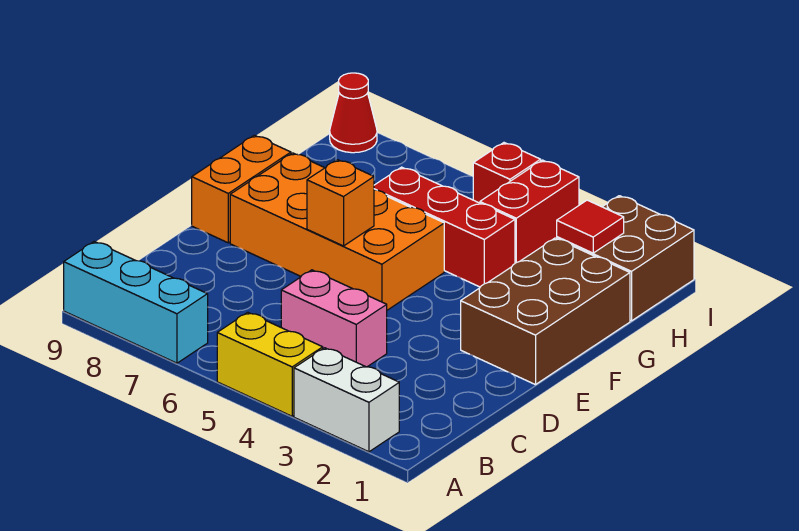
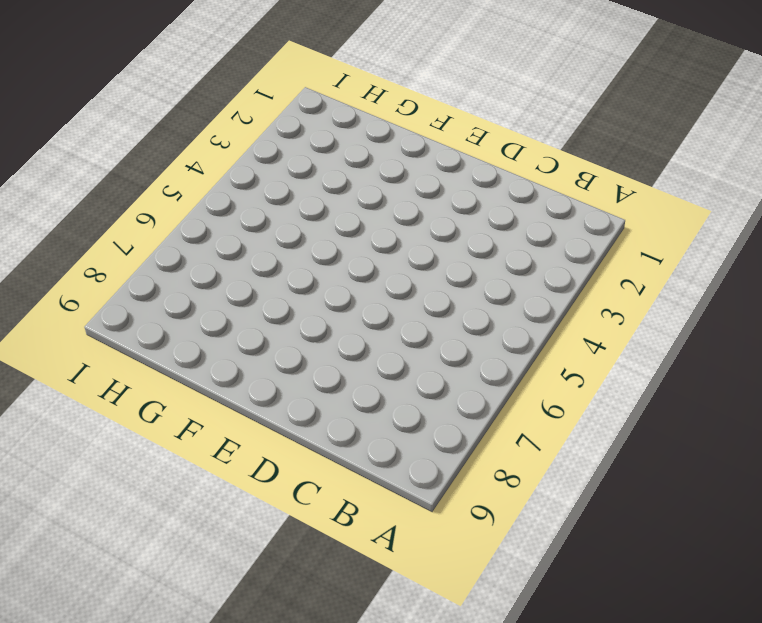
none -> white 1x2 brick [294,348,399,452]
none -> yellow 1x2 brick [217,312,323,416]
none -> cyan 1x3 brick [64,242,208,363]

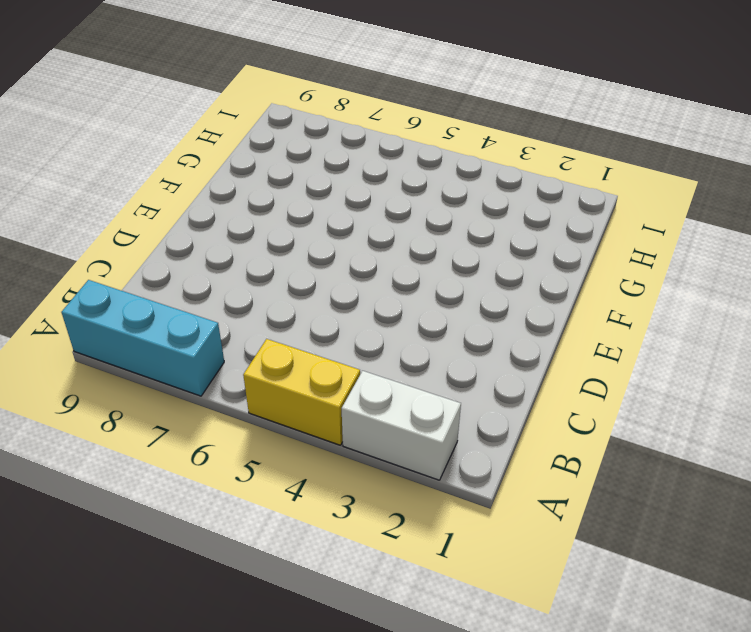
none -> pink 1x2 brick [281,270,387,367]
none -> brown 2x3 brick [461,238,630,385]
none -> orange 2x4 brick [230,153,444,310]

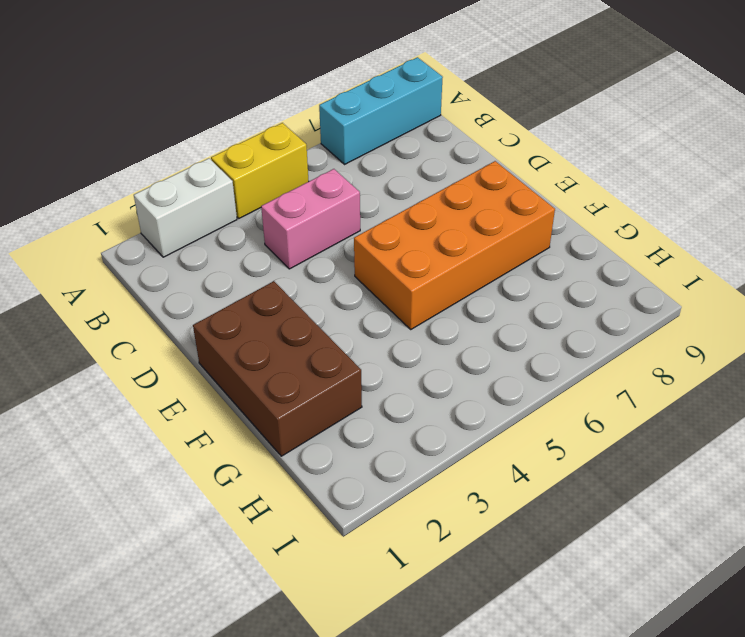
none -> orange 1x2 brick [192,135,291,243]
none -> red 1x3 brick [374,167,515,287]
none -> brown 2x2 brick [557,196,694,321]

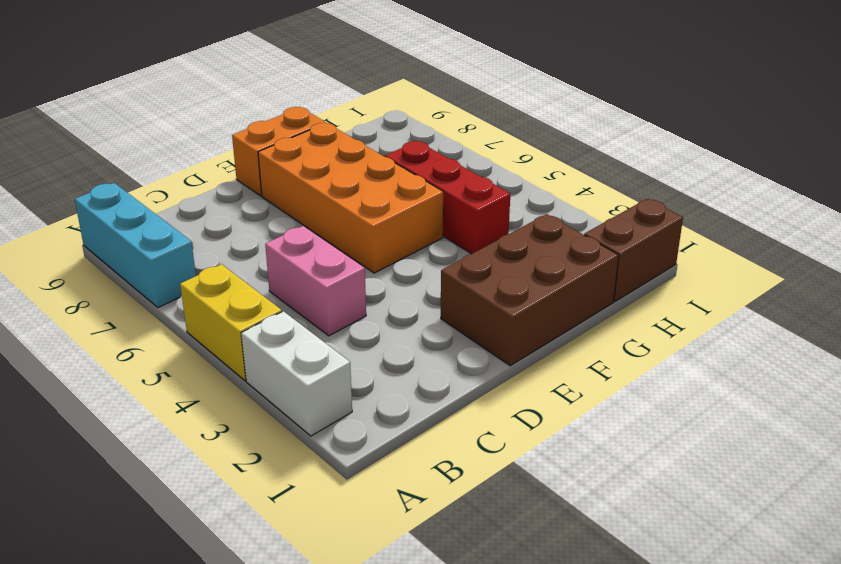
brown 1x2 brick [584,199,683,302] -> brown 2x2 brick [557,196,694,321]
none -> red 1x2 brick [480,160,579,263]
none -> red 1x1 brick [473,143,541,203]
none -> red 1x1 cone [330,73,377,153]

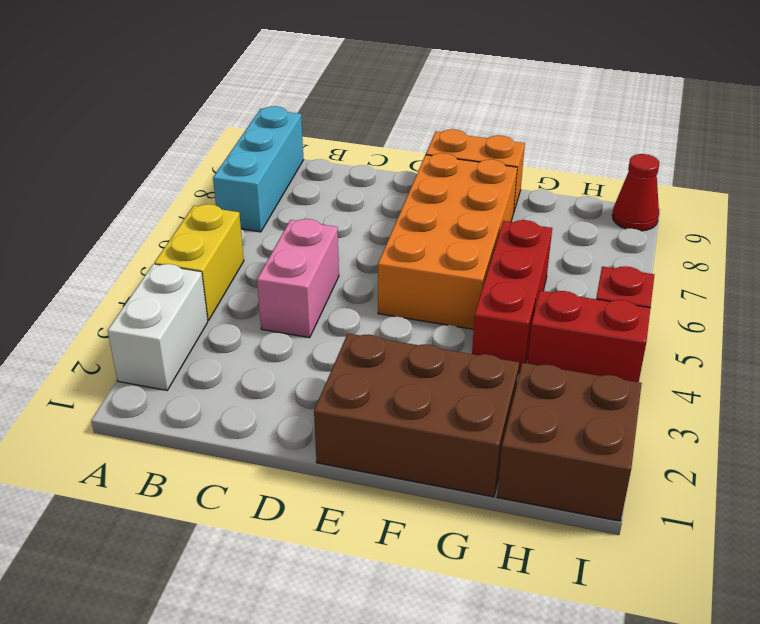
none -> orange 1x1 brick [307,160,374,246]
none -> red 1x1 tile [557,200,624,253]

